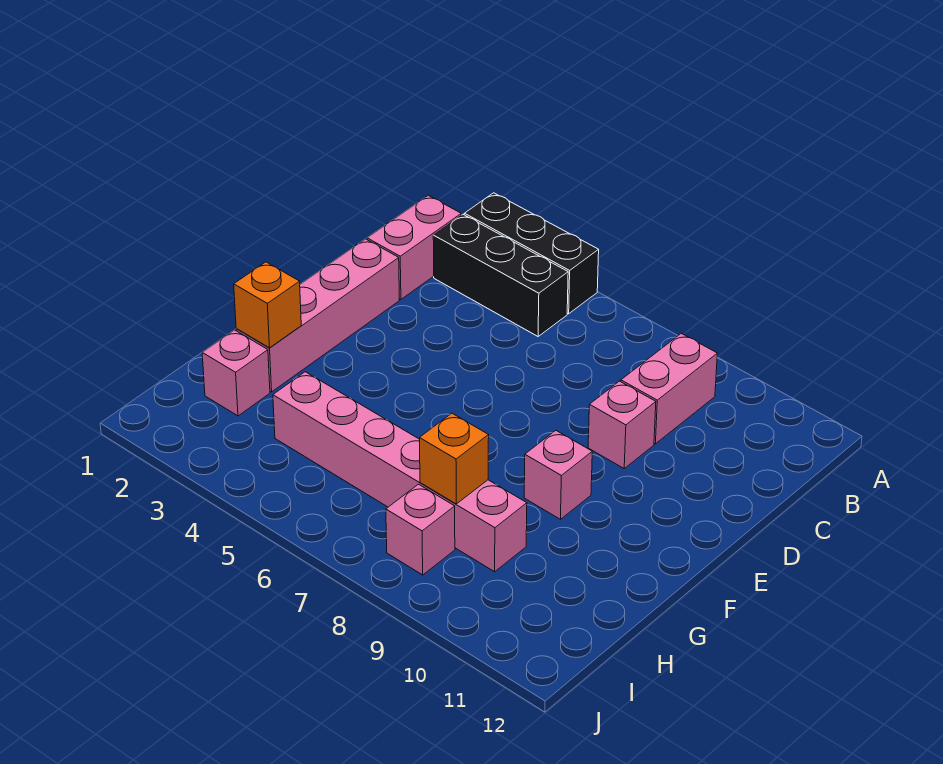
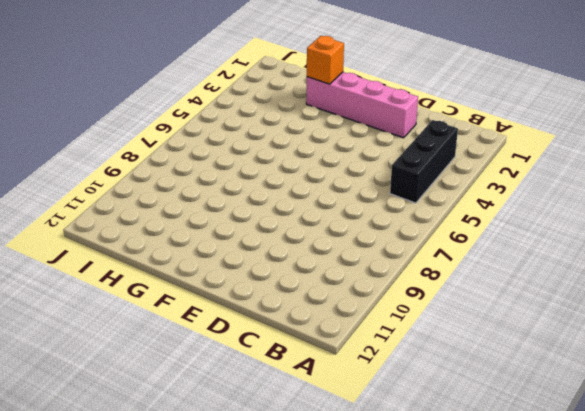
none -> black 1x3 brick [464,193,599,314]
none -> pink 1x2 brick [367,195,461,299]
none -> pink 1x2 brick [621,333,717,444]

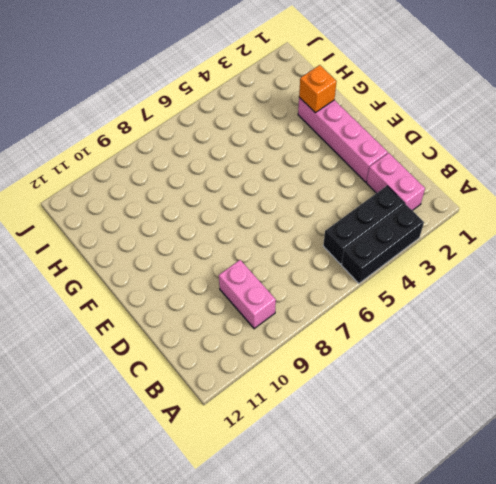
none -> pink 1x1 brick [588,381,656,468]
none -> pink 1x1 brick [524,431,592,519]
none -> pink 1x1 brick [202,330,270,416]

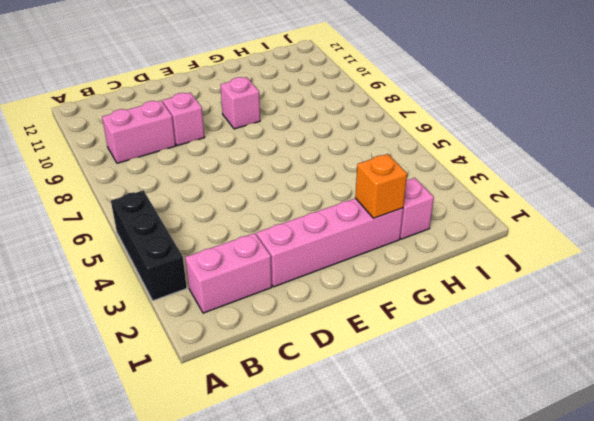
none -> black 1x3 brick [433,215,568,336]
none -> pink 1x6 brick [273,372,527,572]
none -> pink 1x1 brick [386,484,455,575]

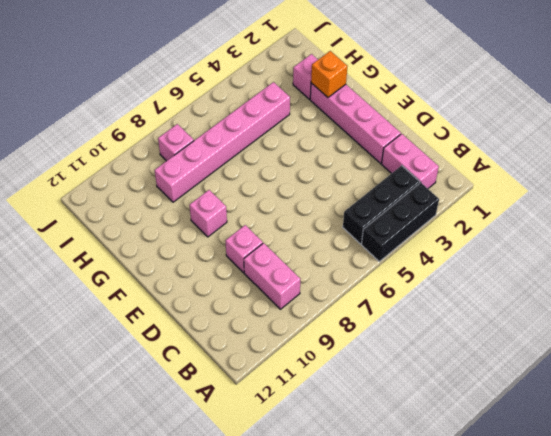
none -> orange 1x1 brick [420,413,489,504]

